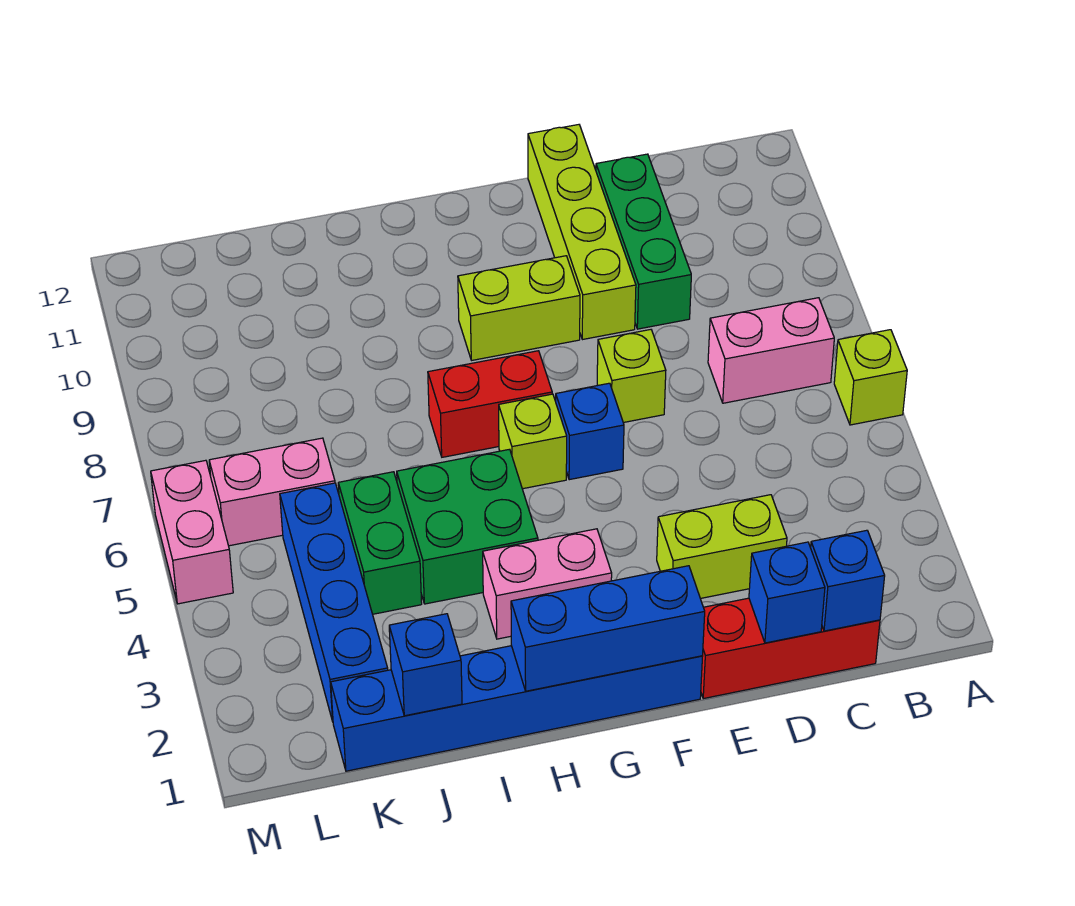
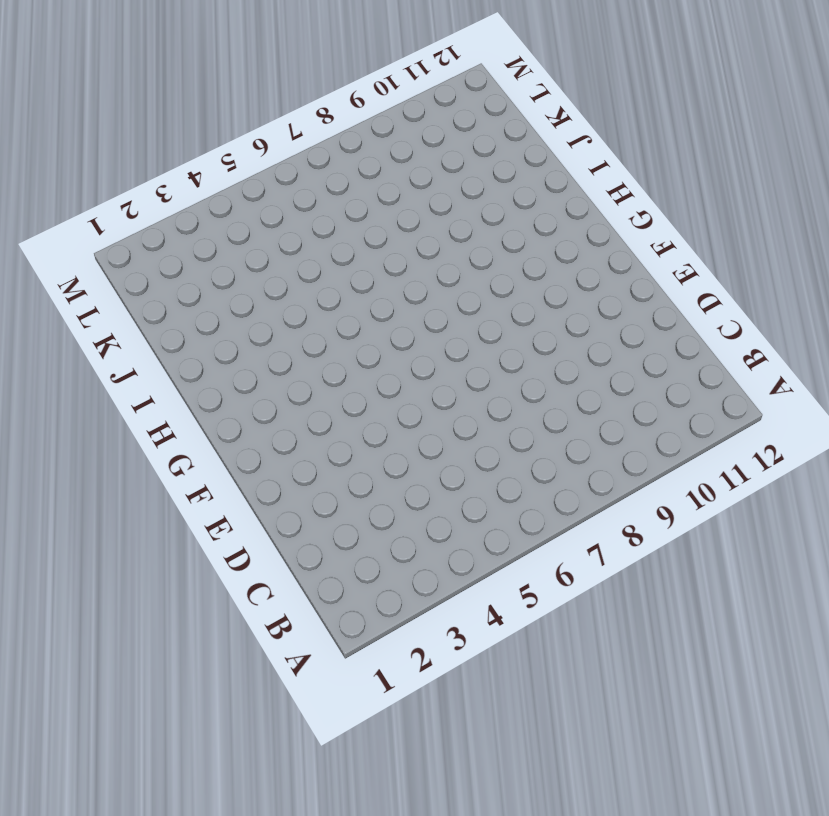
none -> lime 1x1 brick [834,330,907,425]
none -> pink 1x2 brick [708,298,834,403]
none -> red 1x3 brick [701,598,880,699]

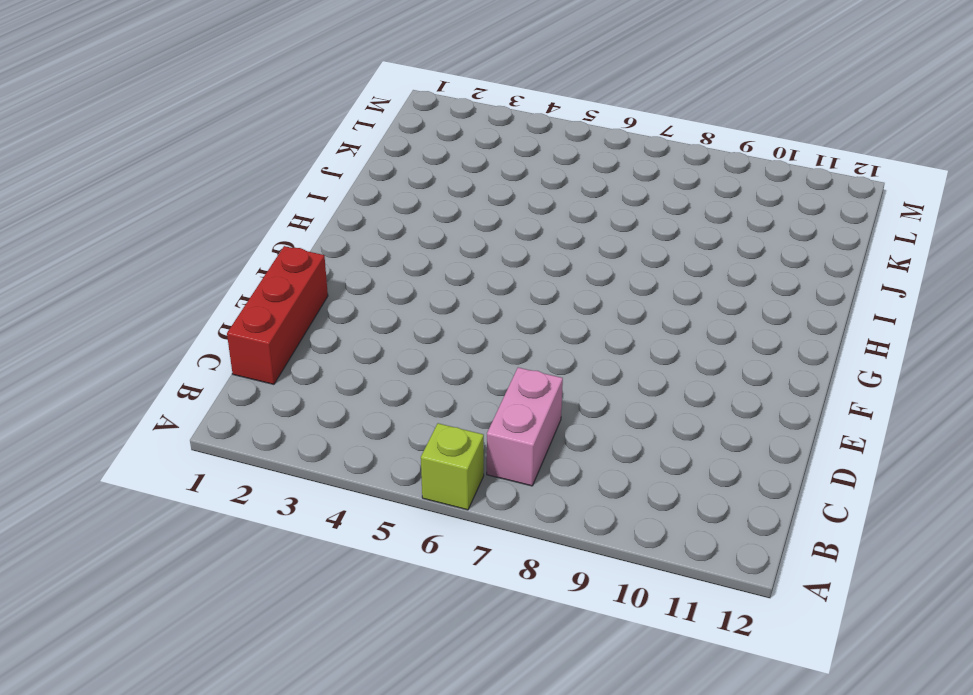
none -> lime 1x2 brick [657,495,787,599]
none -> green 1x3 brick [596,154,691,329]
none -> lime 1x1 brick [597,330,666,423]

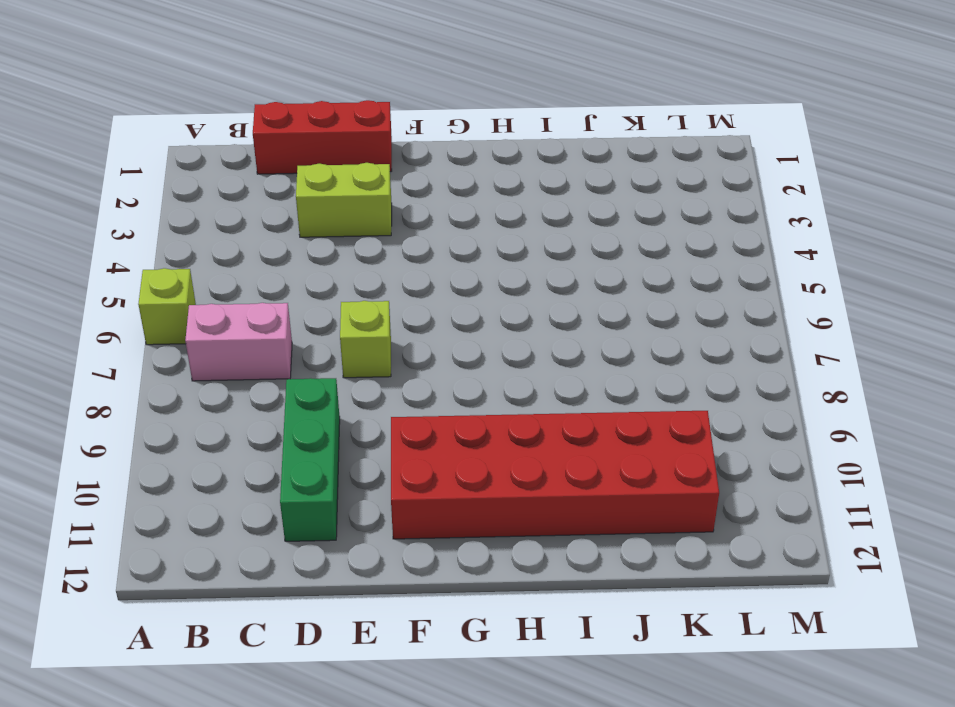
red 2x6 brick [391,411,719,539] -> none
none -> lime 1x4 brick [528,125,636,340]
none -> blue 1x6 brick [331,646,703,771]
none -> blue 1x1 brick [556,383,624,480]

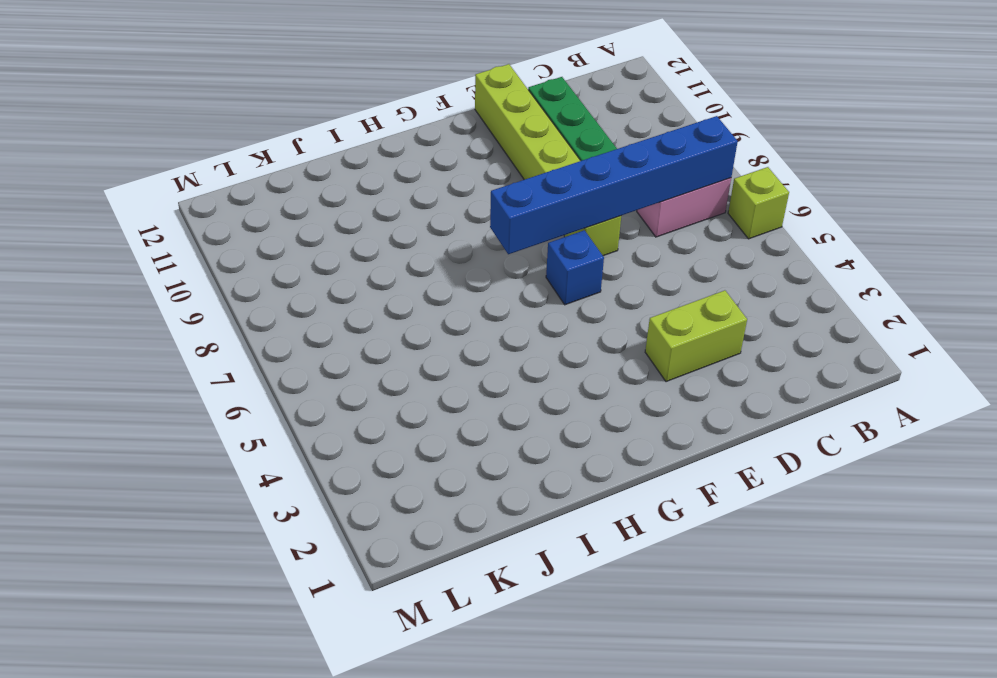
blue 1x6 brick [490,116,738,254] -> blue 1x6 brick moved to [331,646,703,771]
none -> red 1x3 brick [701,598,880,699]
none -> lime 1x2 brick [458,256,580,360]
none -> pink 1x2 brick [483,529,612,639]

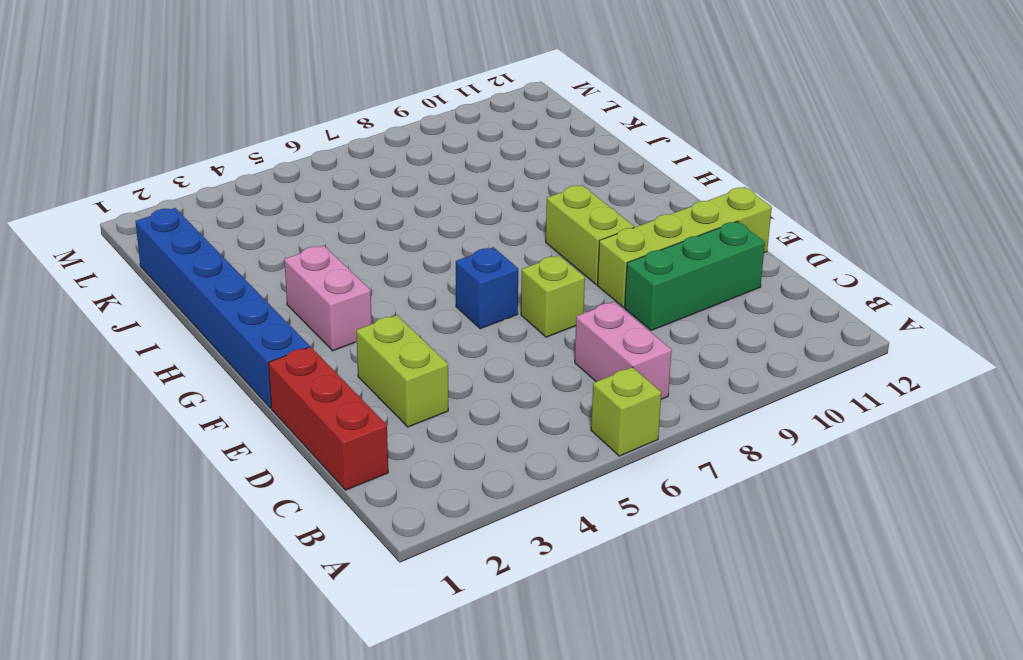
none -> lime 1x1 brick [499,394,567,489]
none -> red 1x2 brick [428,351,552,457]
none -> green 2x2 brick [397,449,538,604]

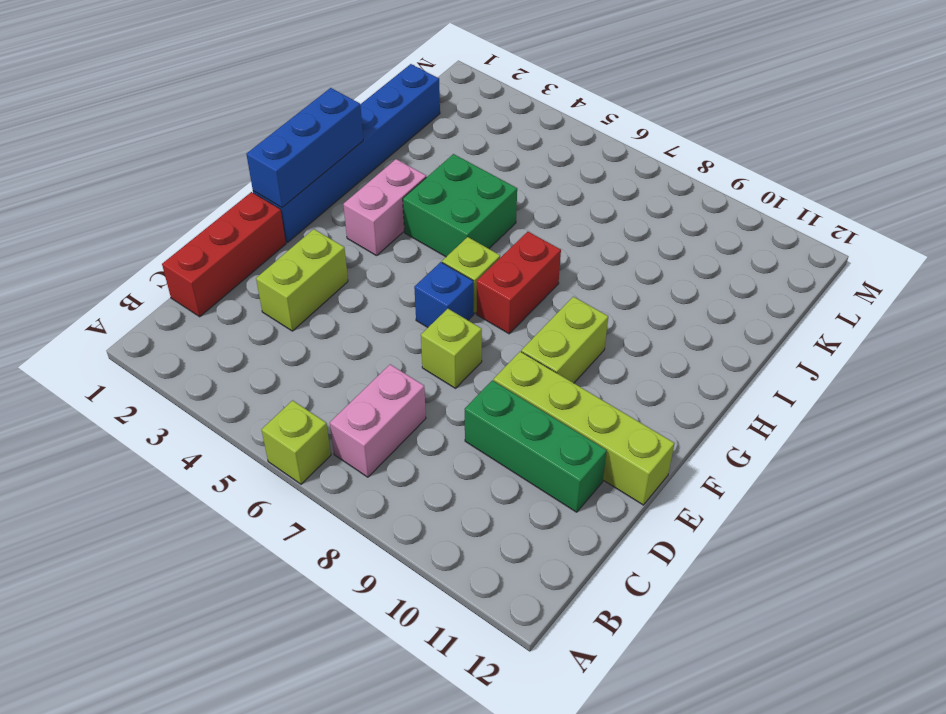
none -> green 1x2 brick [338,472,422,614]
none -> blue 1x4 brick [280,483,388,721]
none -> pink 1x2 brick [209,438,335,546]

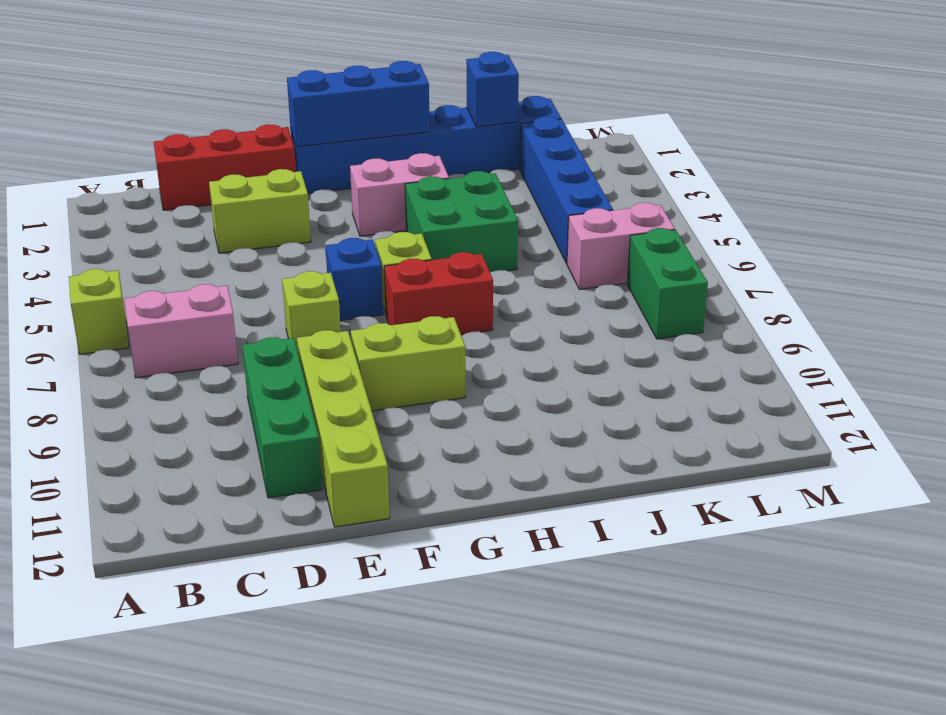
green 1x2 brick [627,228,708,339] -> green 1x2 brick moved to [338,472,422,614]
none -> pink 1x2 brick [151,460,233,604]
none -> blue 1x1 brick [811,530,885,631]
none -> blue 1x1 brick [749,542,825,643]

